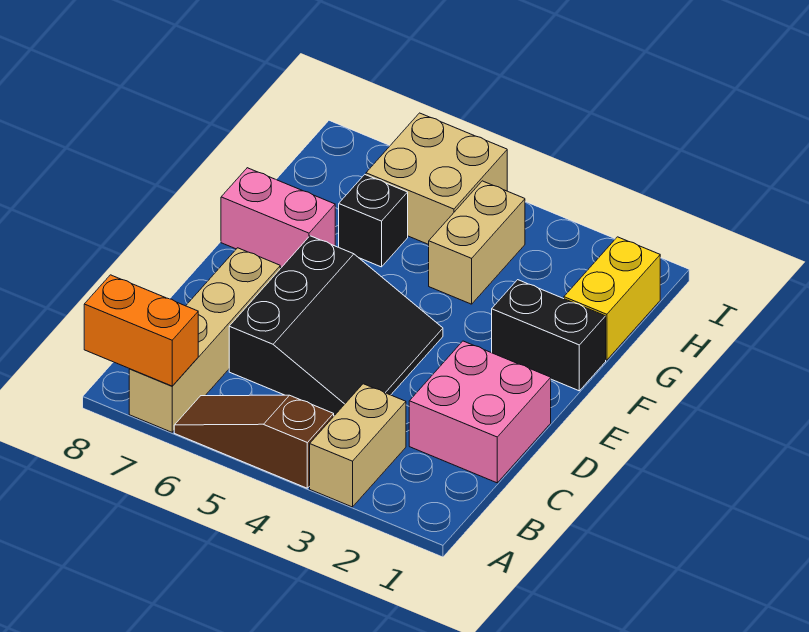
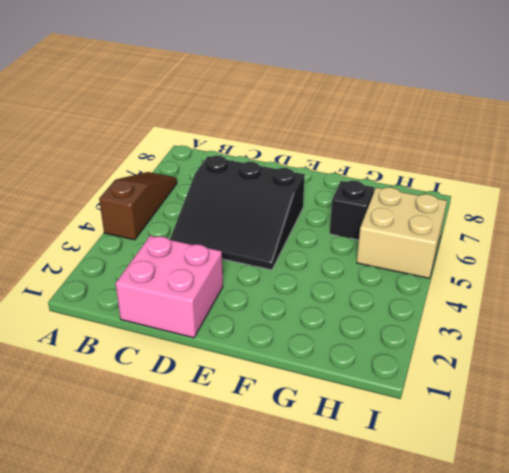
none -> tan 1x2 brick [310,384,406,507]
none -> tan 1x4 brick [129,248,280,432]
none -> black 1x2 brick [492,280,606,391]

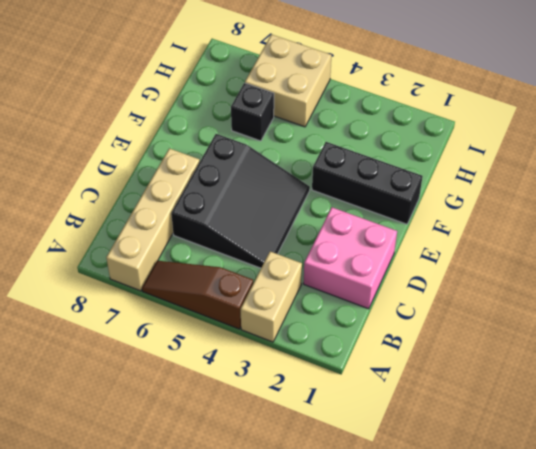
black 1x3 brick [312,142,423,224] -> black 1x2 brick [492,280,606,391]
none -> pink 1x2 brick [221,168,335,268]
none -> yellow 1x2 brick [564,237,660,360]
none -> tan 1x2 brick [429,181,525,304]

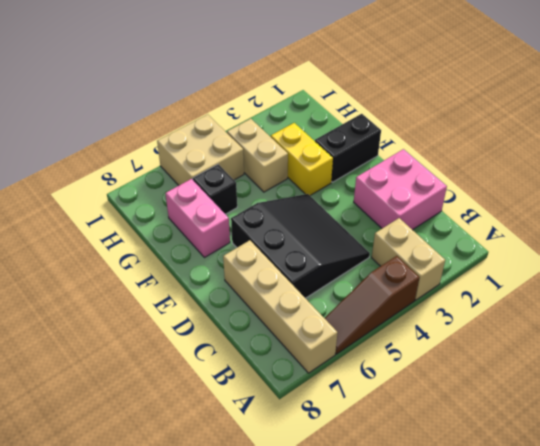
yellow 1x2 brick [271,123,333,195] -> yellow 1x2 brick moved to [564,237,660,360]
pink 1x2 brick [165,179,230,258] -> pink 1x2 brick turned to [221,168,335,268]
none -> orange 1x2 brick [84,275,198,386]

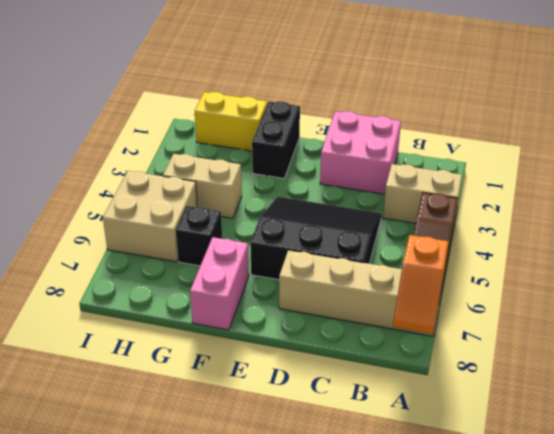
orange 1x2 slope [393,235,449,334] -> orange 1x2 brick [84,275,198,386]

